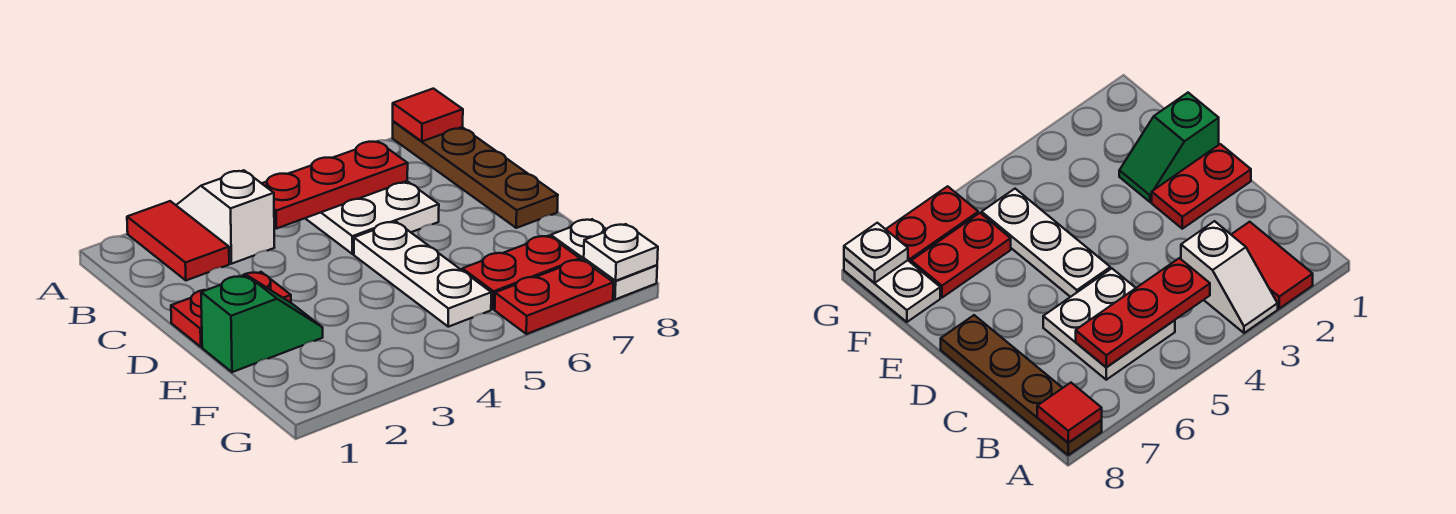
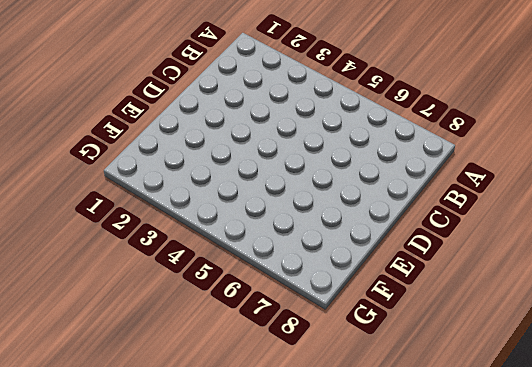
none -> red 1x2 tile [127,201,229,280]
none -> white 1x2 slope [176,170,274,264]
none -> brown 1x4 plate [393,121,558,228]

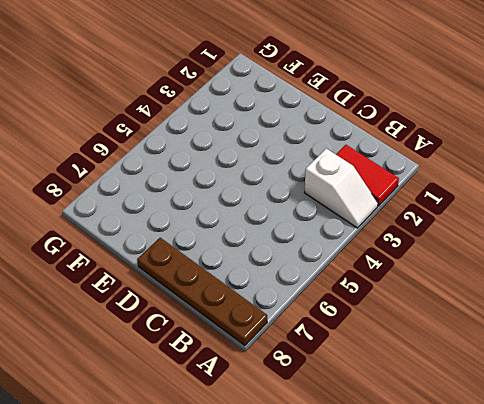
none -> white 2x2 plate [305,181,439,254]
none -> red 1x2 plate [171,272,291,347]
none -> white 1x3 plate [354,222,491,327]

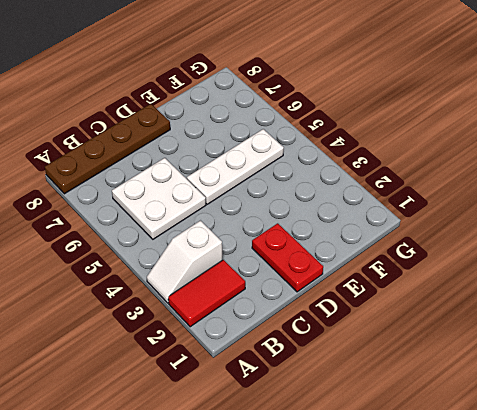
none -> green 1x2 slope [201,275,323,372]
none -> red 1x2 plate [462,236,580,309]
none -> white 1x2 plate [551,219,657,299]

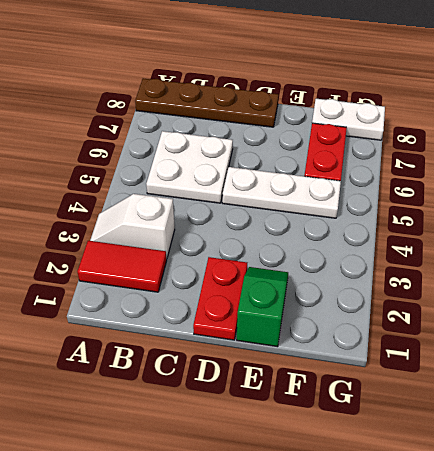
none -> red 1x2 plate [495,260,614,334]
none -> red 1x1 tile [393,89,463,141]
none -> red 1x3 plate [262,142,408,229]

